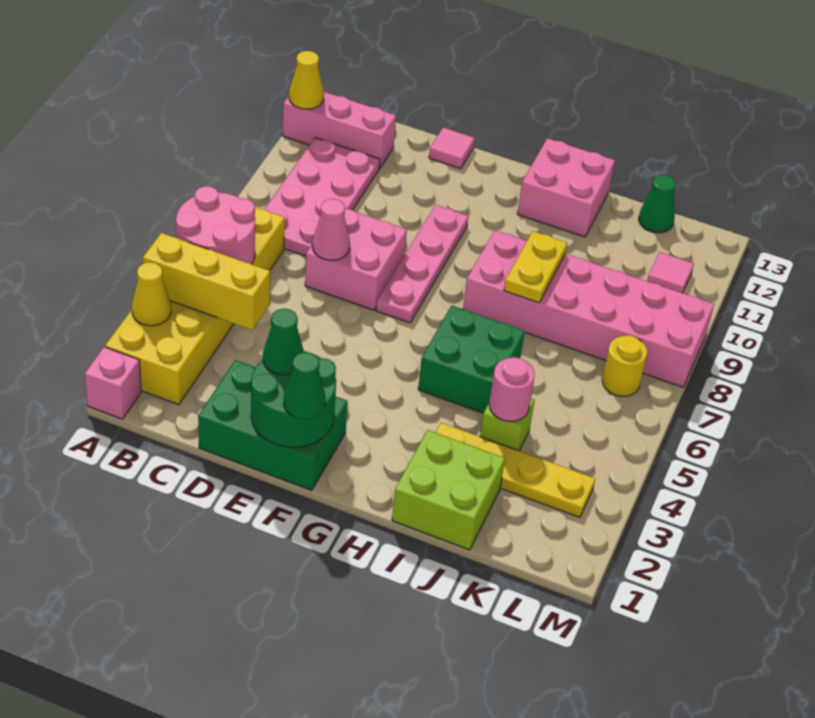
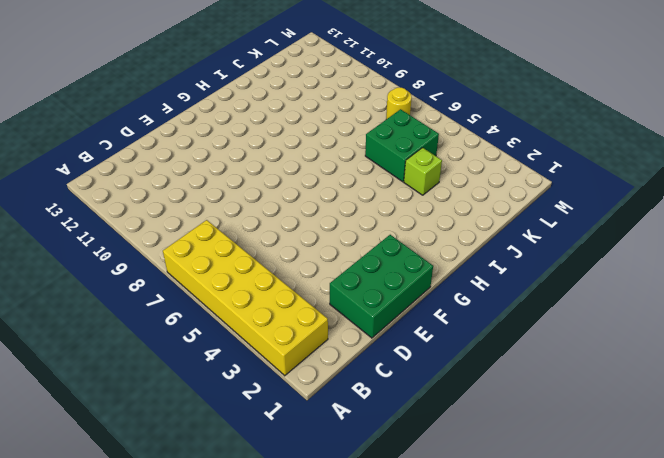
green 2x2 brick [365,109,439,182] -> green 2x2 brick moved to [418,306,525,413]
none -> pink 1x1 brick [85,347,141,419]
none -> pink 1x3 brick [283,92,396,168]
none -> pink 2x4 plate [264,138,380,256]

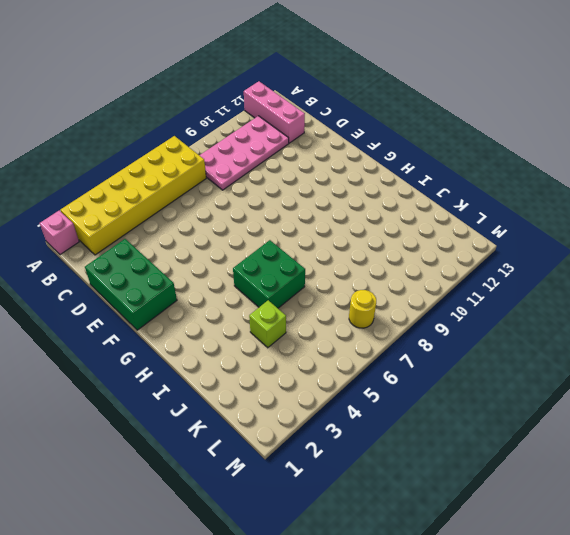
none -> pink 2x2 brick [305,209,407,310]
none -> pink 1x1 tile [429,128,475,169]
none -> pink 1x4 plate [376,205,468,323]

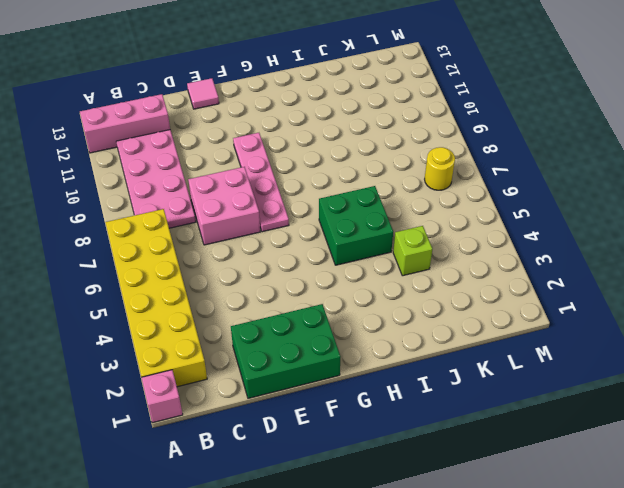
none -> pink 2x6 brick [463,230,714,387]
none -> pink 2x2 brick [518,138,615,237]
none -> lime 2x2 brick [392,430,505,550]

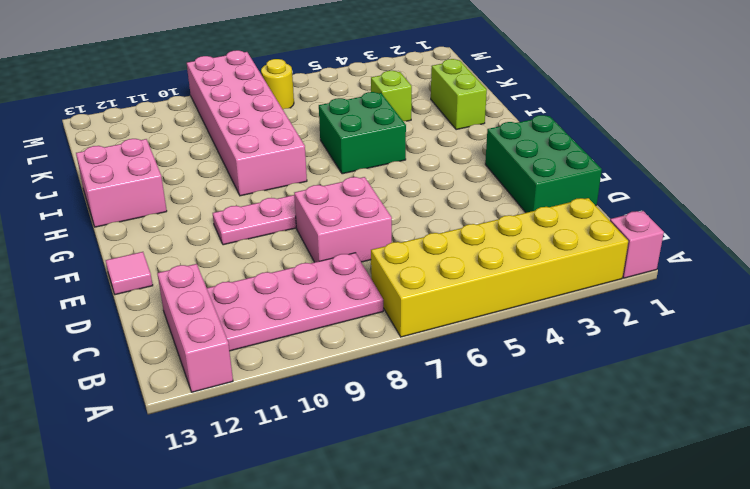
lime 1x2 brick [431,59,487,130] -> lime 2x2 brick [392,430,505,550]
none -> yellow 1x4 plate [435,423,595,517]
none -> green 1x1 cone [639,175,675,233]
none -> pink 1x1 tile [647,252,694,293]

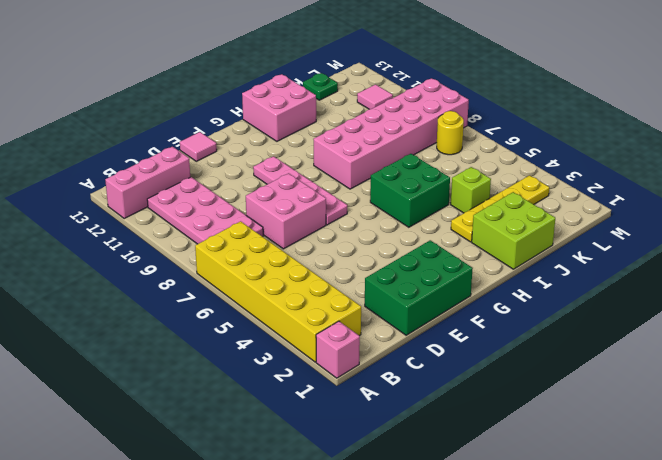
green 1x1 plate [303,73,338,100] -> green 1x1 cone [639,175,675,233]
none -> yellow 1x1 cone [132,262,171,326]
none -> yellow 1x3 brick [143,233,270,330]
none -> pink 2x2 round brick [176,186,255,264]

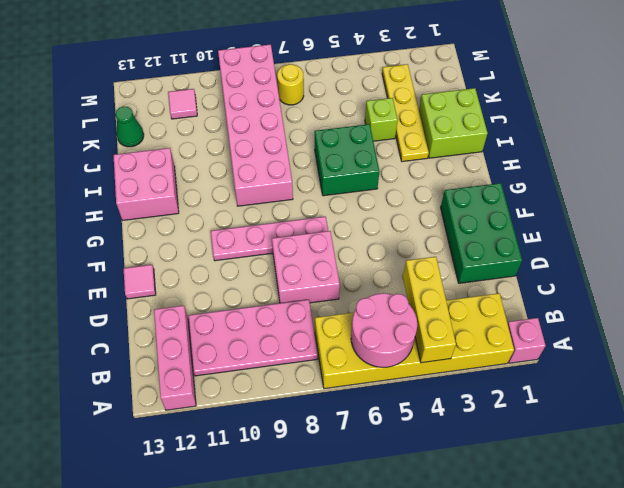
none -> yellow 1x1 cone [132,262,171,326]
none -> yellow 1x1 cone [289,51,324,109]
none -> pink 1x1 cone [312,199,350,260]

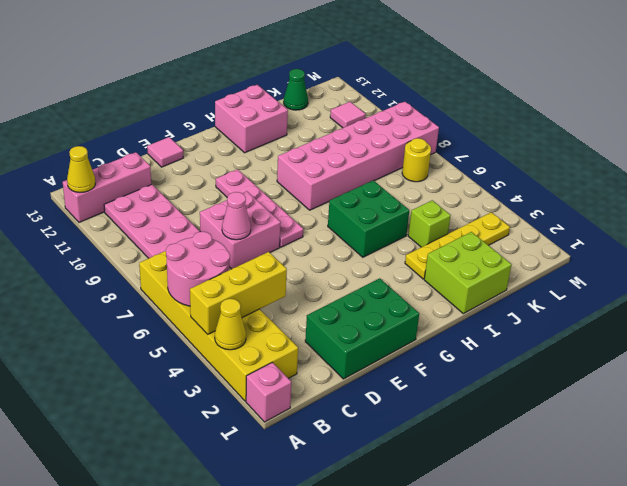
none -> green 2x2 round brick [251,351,336,447]
none -> yellow 1x2 plate [504,231,567,303]
none -> pink 1x1 round brick [489,357,535,421]

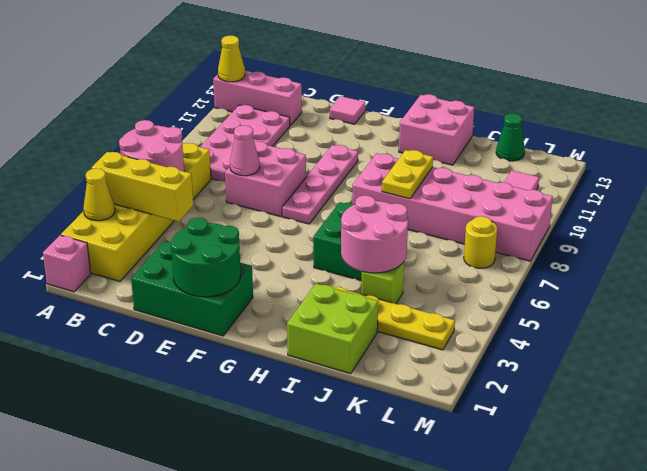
pink 2x2 round brick [341,195,408,273] -> pink 1x1 round brick [489,357,535,421]
none -> green 1x1 cone [263,309,304,375]
none -> green 1x1 cone [284,352,326,419]

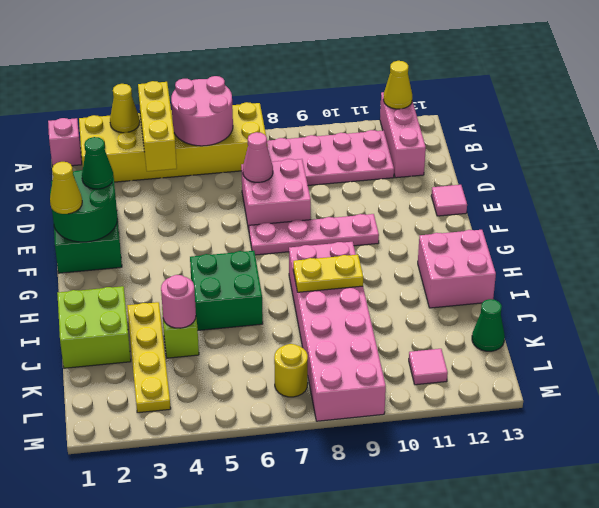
yellow 1x1 cone [50,162,82,214] -> green 1x1 cone [284,352,326,419]

